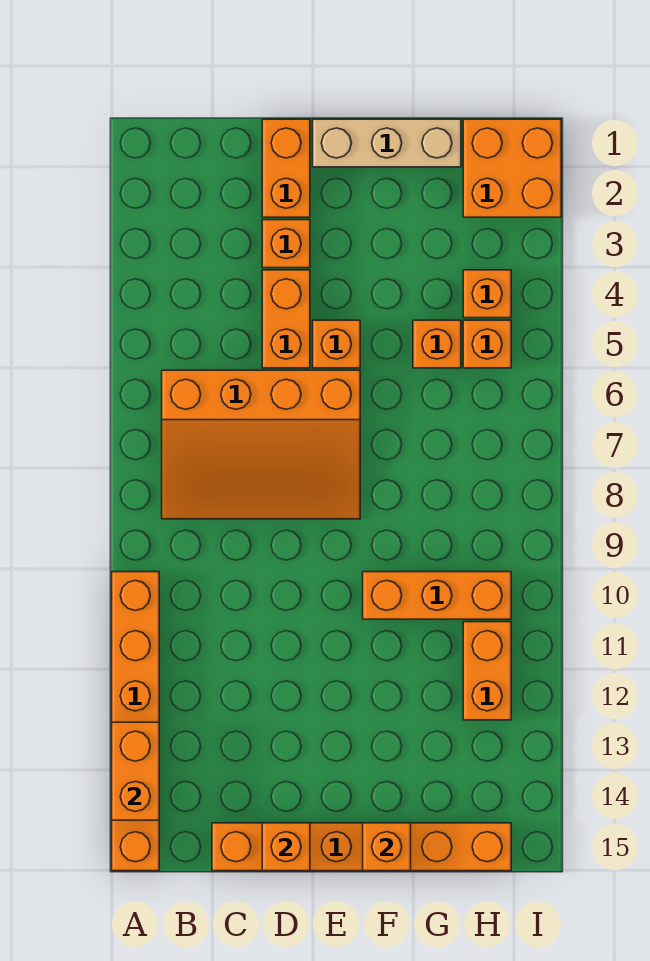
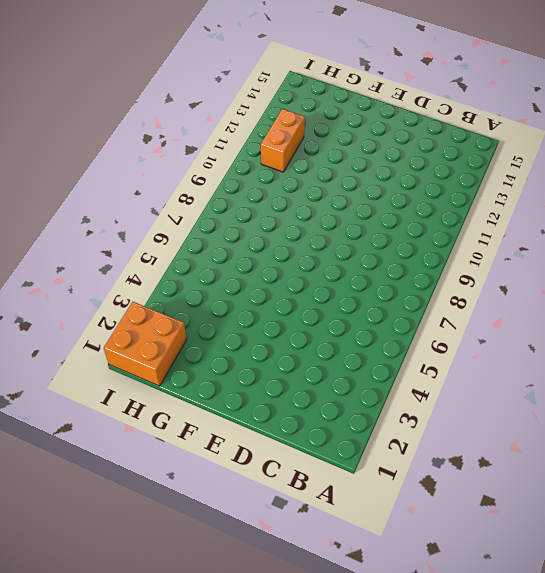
none -> orange 1x6 brick [112,572,159,871]
none -> orange 3x4 slope [162,370,360,519]
none -> orange 1x6 brick [212,823,511,871]

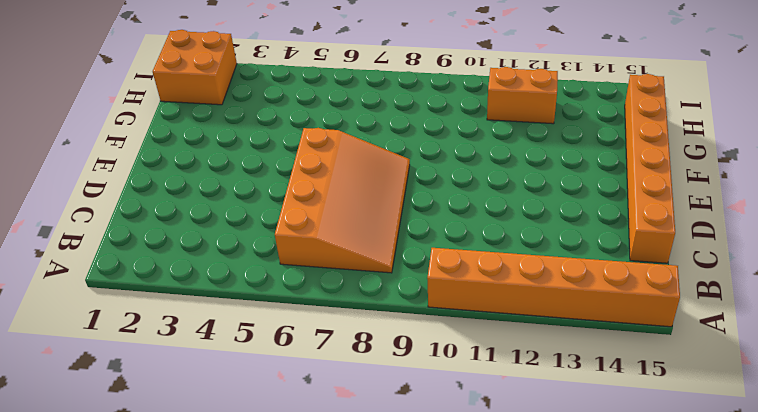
none -> orange 1x2 brick [262,119,310,217]
none -> orange 1x1 brick [262,220,310,268]
none -> orange 1x2 brick [262,270,310,368]

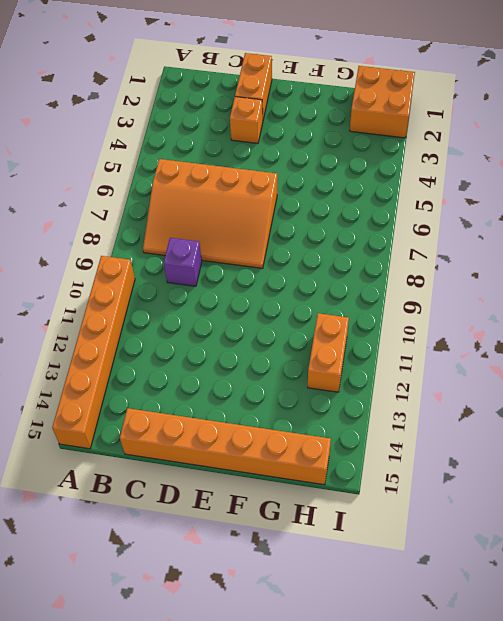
purple 1x1 brick [164,238,202,286] -> none
none -> orange 1x2 brick [262,270,310,368]
none -> tan 1x3 brick [313,119,461,167]
none -> orange 1x1 brick [313,320,360,368]

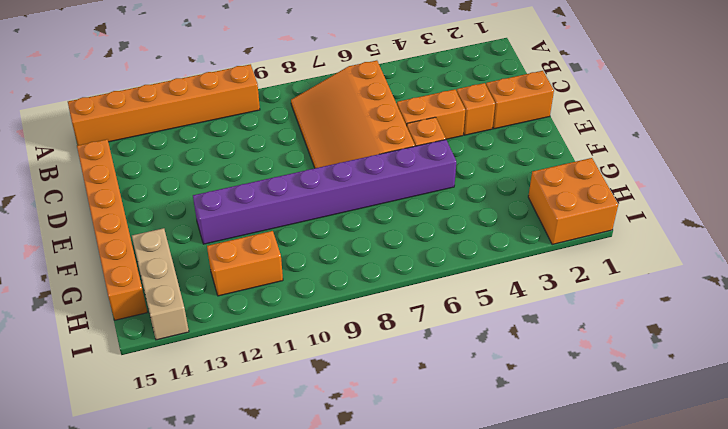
purple 1x8 brick [193,140,456,244] -> orange 1x3 brick [363,572,511,619]
tan 1x3 brick [132,228,189,340] -> tan 1x3 brick moved to [313,119,461,167]
none -> orange 1x1 brick [413,320,461,368]
none -> orange 1x1 brick [463,270,511,318]
none -> orange 1x1 brick [463,320,511,368]

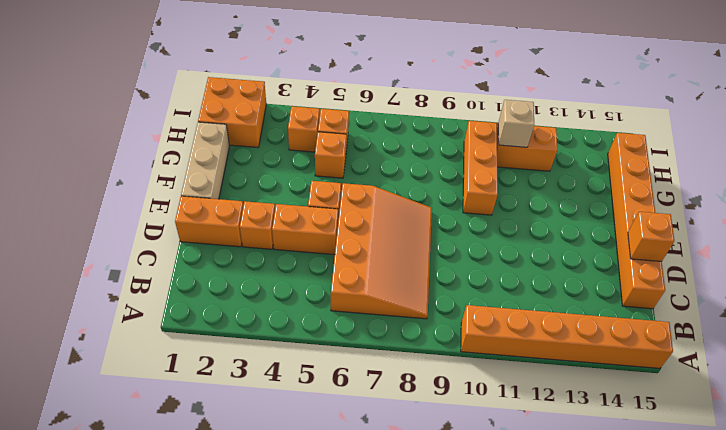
tan 1x1 brick [498,100,534,147] -> none
none -> orange 1x2 brick [112,722,159,820]
none -> orange 1x1 brick [363,823,411,871]

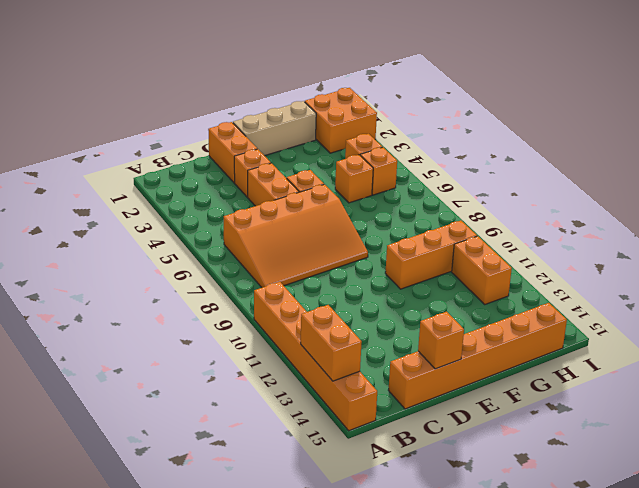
none -> orange 1x1 brick [363,823,411,871]

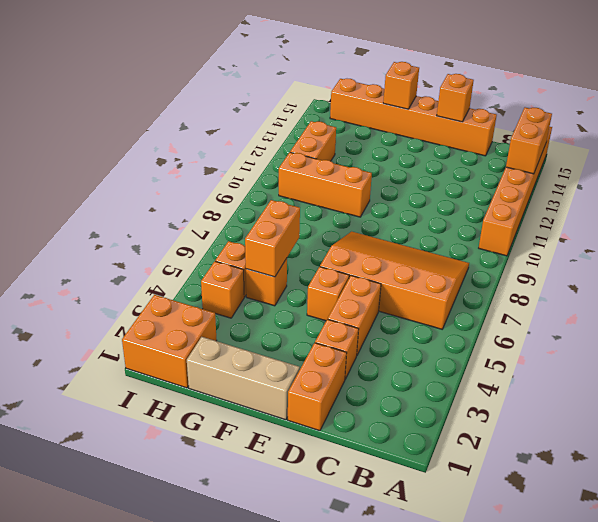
orange 1x2 brick [245,200,300,277] -> none

